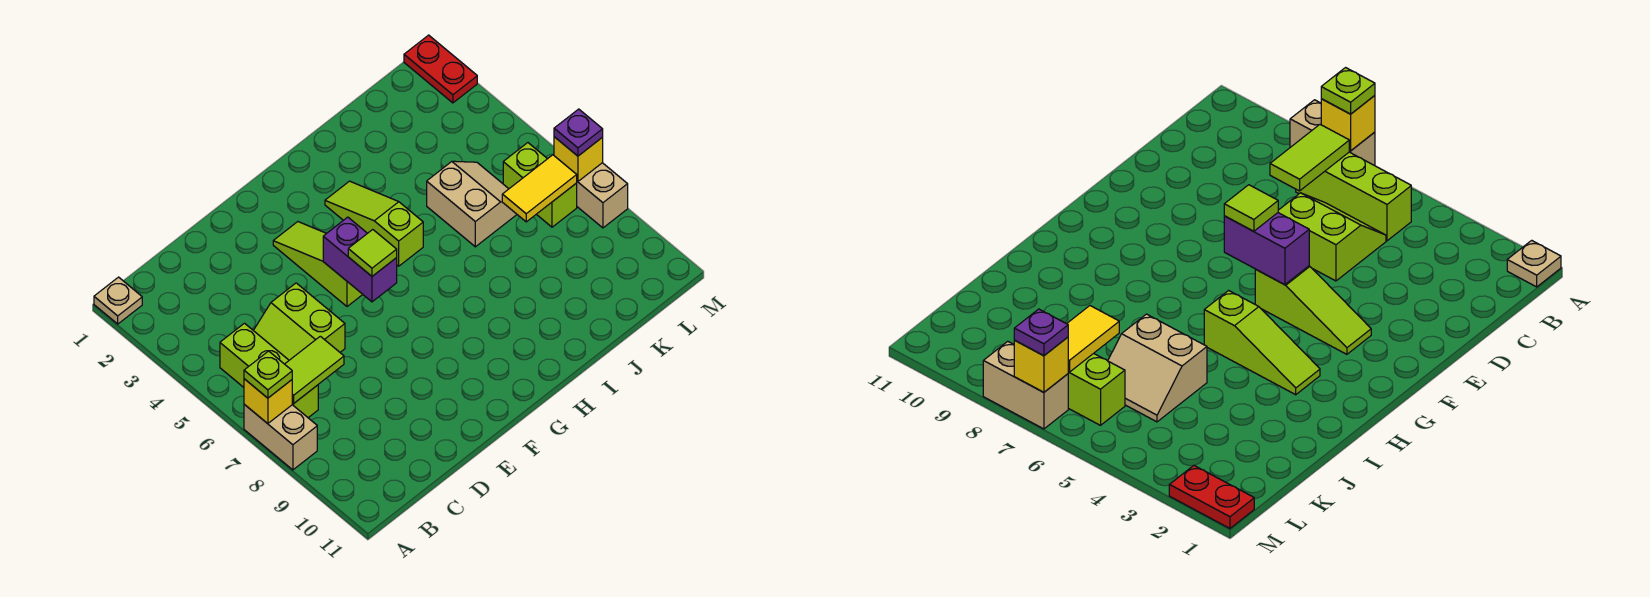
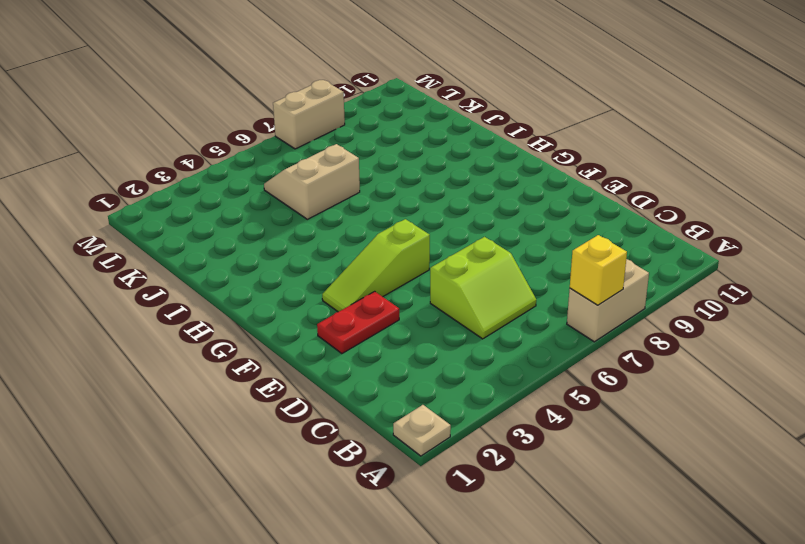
red 1x2 plate [317,291,399,354] -> red 1x2 plate moved to [404,35,477,103]
none -> lime 1x3 brick [220,323,318,418]
none -> lime 1x3 slope [325,181,423,266]
none -> lime 1x2 brick [503,143,577,227]

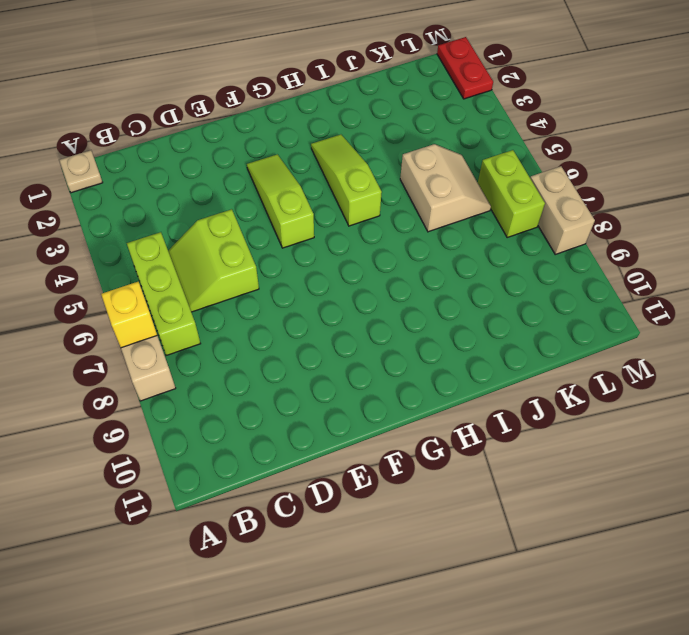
none -> lime 1x2 tile [285,336,344,403]
none -> purple 1x2 brick [323,217,397,302]
none -> yellow 1x2 tile [502,155,577,222]

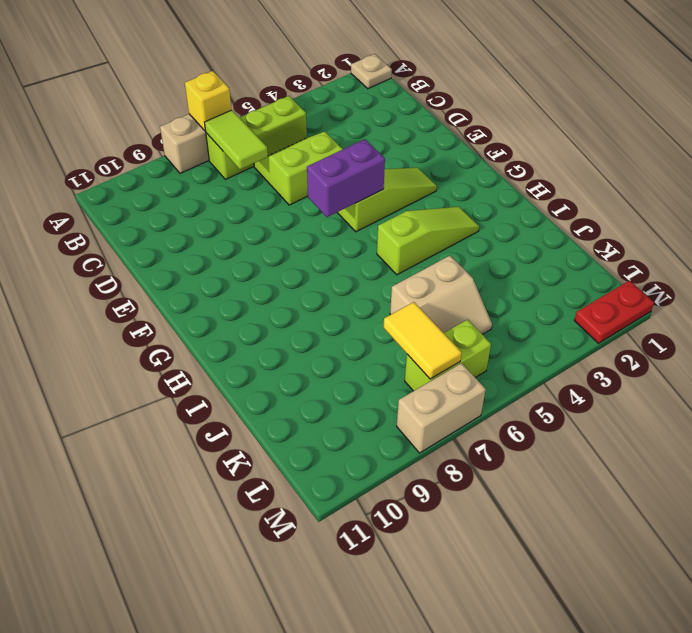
none -> yellow 1x1 brick [554,137,603,181]
none -> lime 1x1 plate [244,351,292,398]
none -> lime 1x1 tile [348,230,397,276]

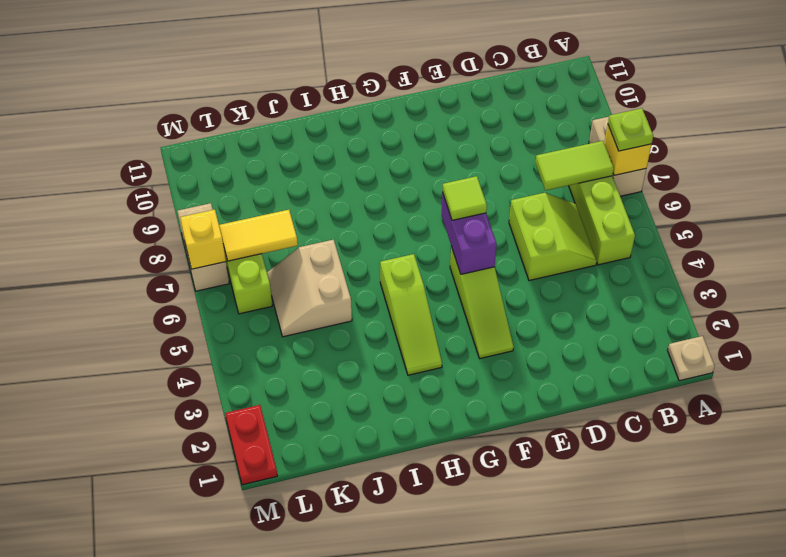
none -> purple 1x1 plate [554,109,603,156]

